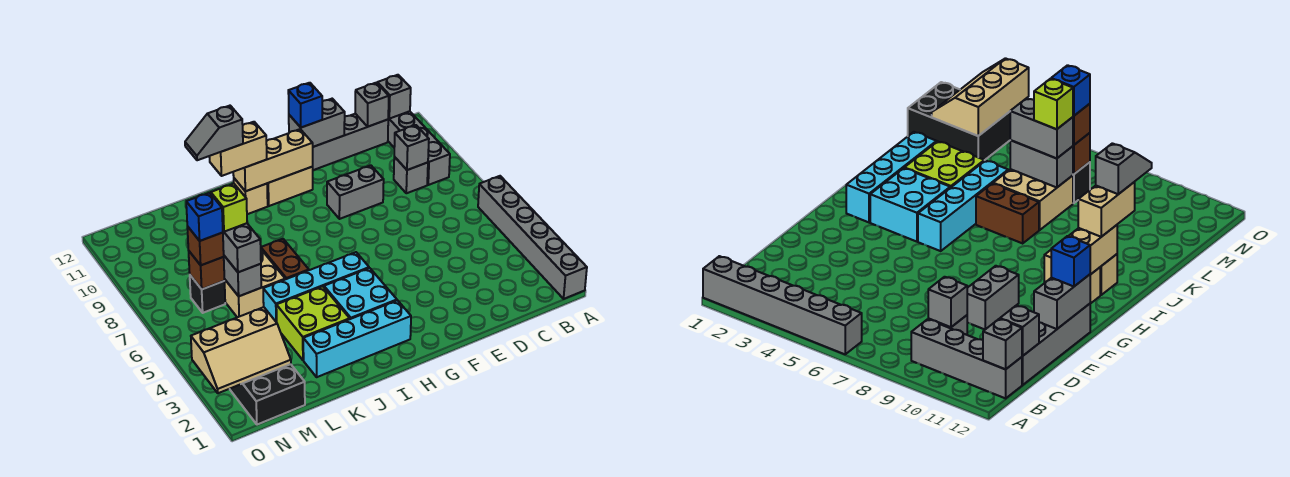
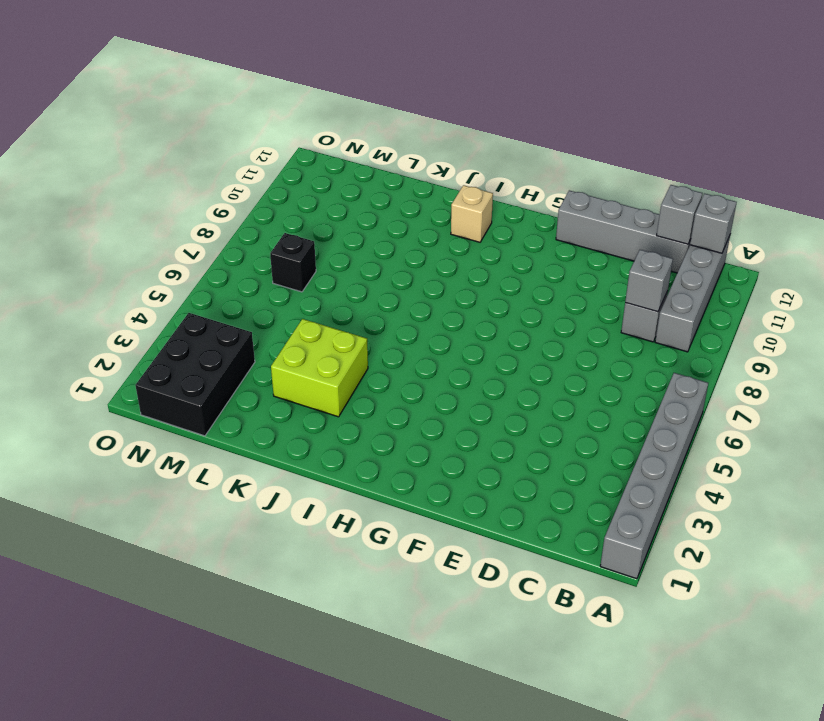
none -> grey 1x2 brick [327,165,384,219]
none -> tan 1x2 brick [267,167,313,206]
none -> cyan 1x4 brick [303,300,411,377]
none -> cyan 2x2 brick [324,268,397,319]

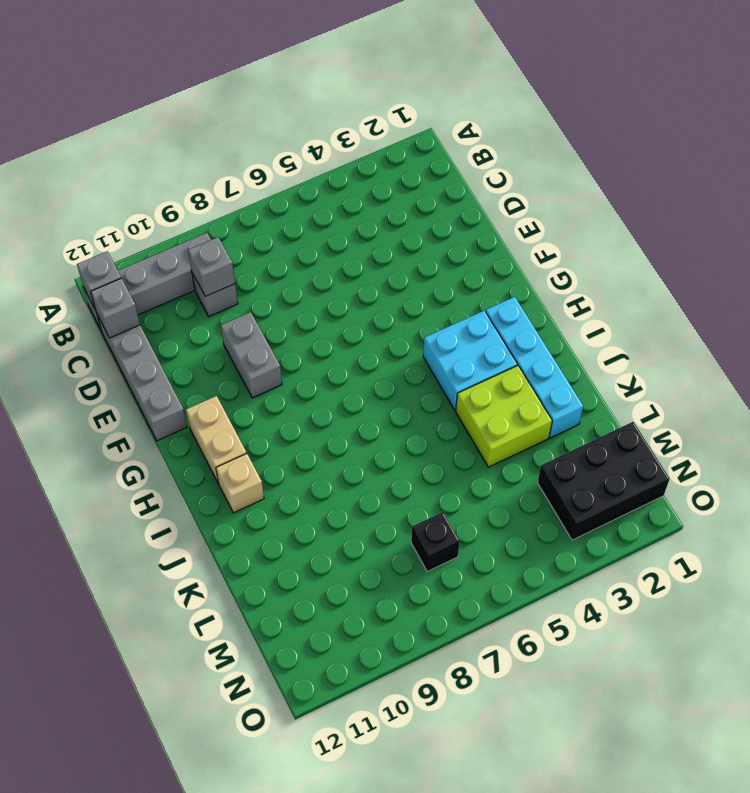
none -> grey 1x6 brick [478,176,587,299]
none -> cyan 1x4 brick [263,252,369,323]
none -> brown 1x2 brick [261,239,309,279]
none -> tan 2x2 brick [224,250,285,317]

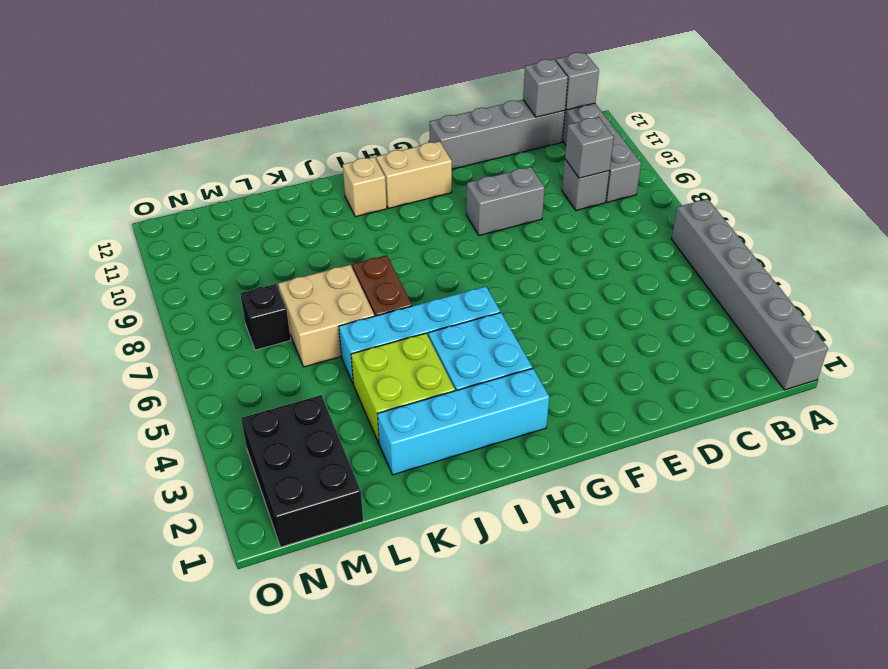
none -> grey 1x2 brick [289,99,345,147]
none -> tan 1x3 brick [233,129,313,191]
none -> grey 1x2 brick [224,256,261,296]
none -> tan 2x3 slope [191,307,291,393]

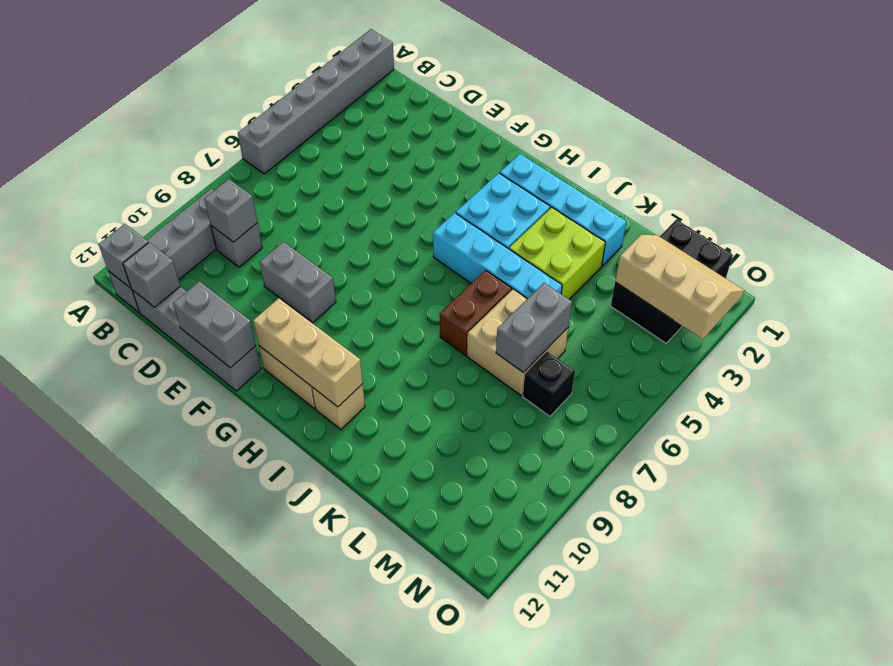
none -> brown 1x1 brick [189,251,225,289]
none -> blue 1x1 brick [288,83,322,128]
none -> tan 1x2 brick [209,122,267,176]
none -> grey 1x2 brick [223,223,261,272]

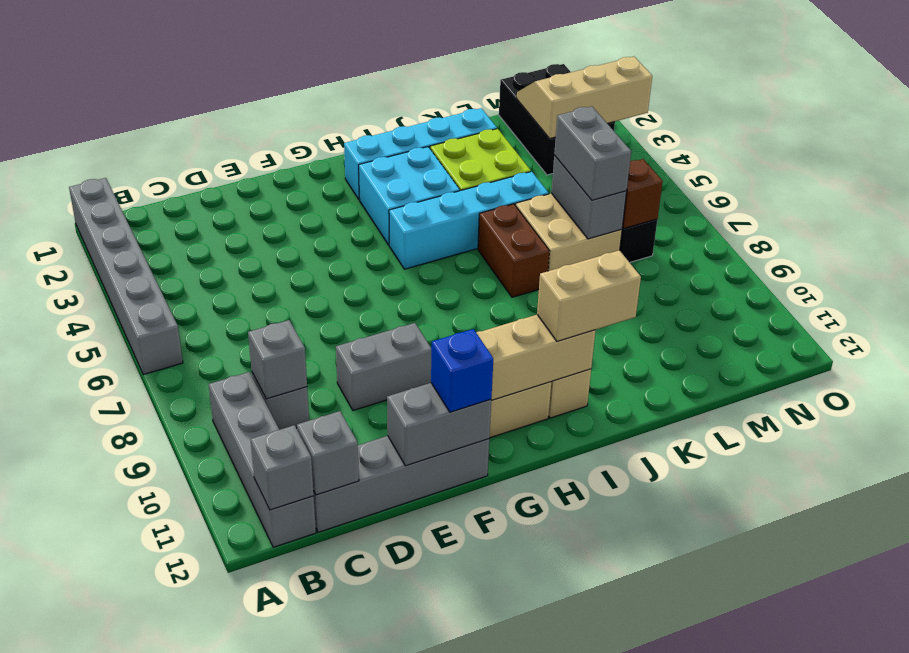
none -> brown 1x1 brick [187,226,224,265]
none -> grey 1x2 slope [185,106,243,160]
none -> lime 1x1 brick [211,184,247,232]
none -> blue 1x1 brick [186,193,223,241]

